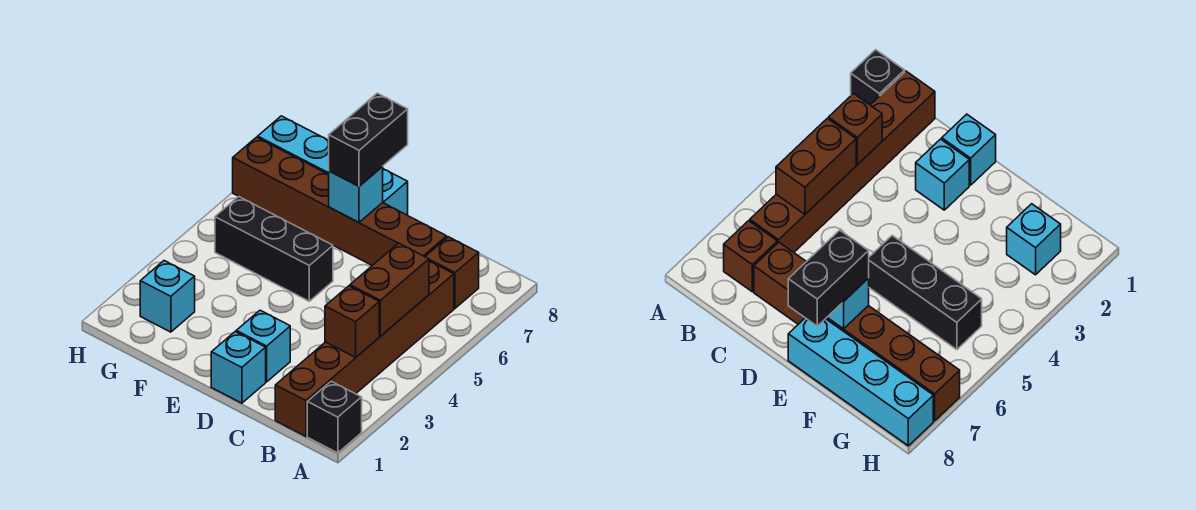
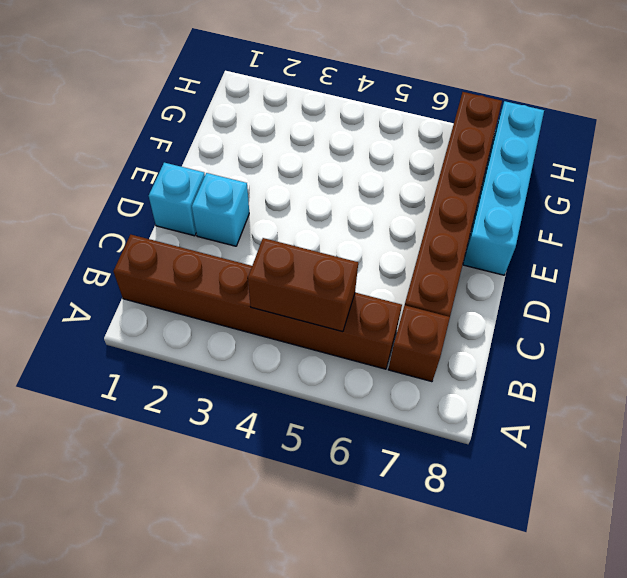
none -> black 1x1 brick [307,381,362,453]
none -> black 1x3 brick [215,196,333,301]
none -> cyan 1x1 brick [140,261,195,332]

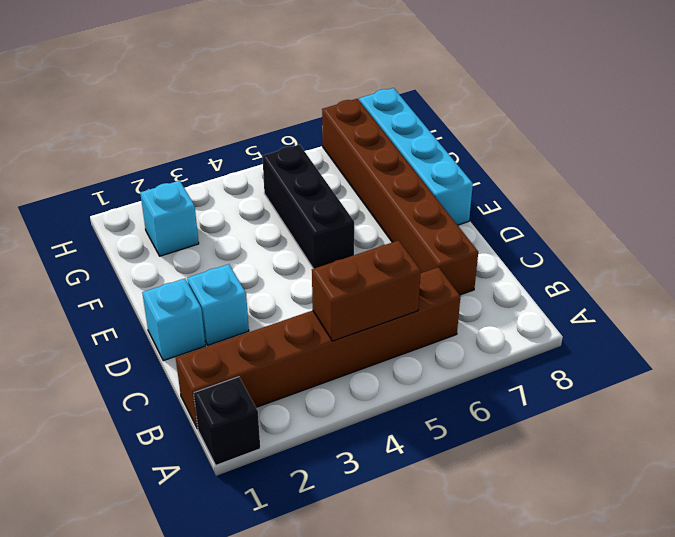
none -> brown 1x1 brick [425,237,479,308]
none -> brown 1x1 brick [325,286,379,357]
none -> cyan 1x1 brick [329,167,383,222]

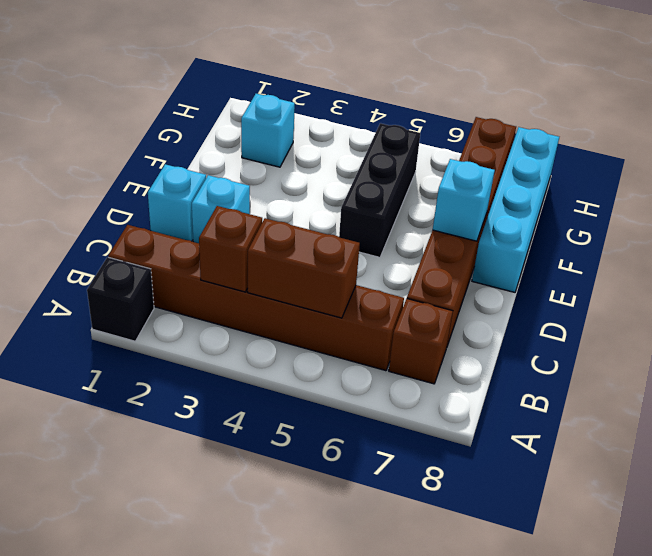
none -> black 1x2 brick [329,93,408,186]

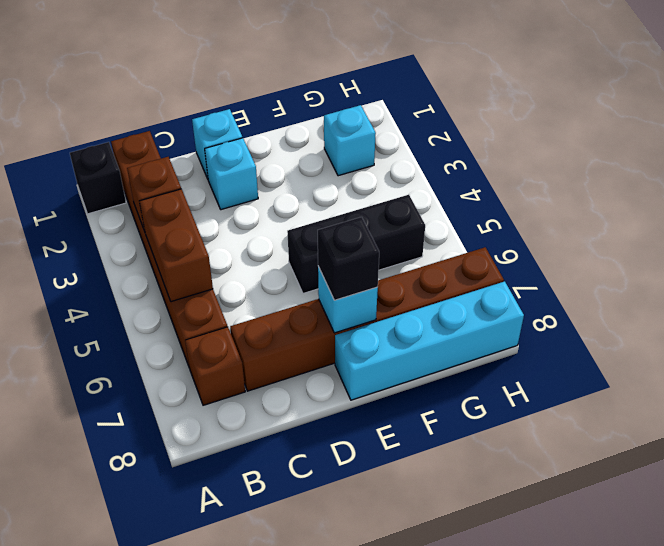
black 1x1 brick [318,217,379,300] -> black 1x2 brick [329,93,408,186]

